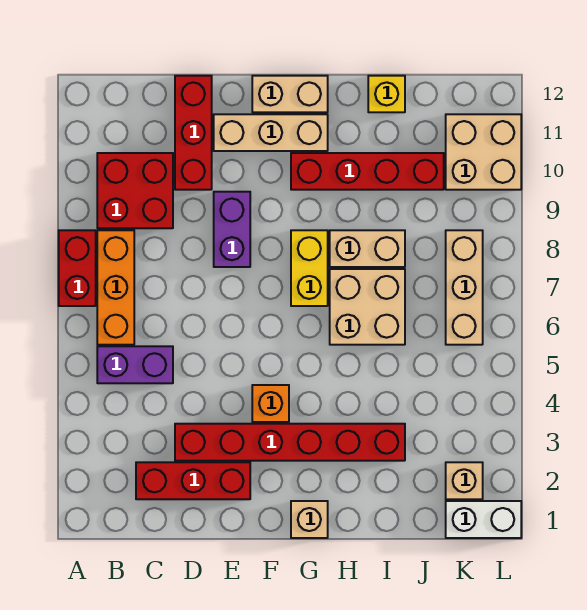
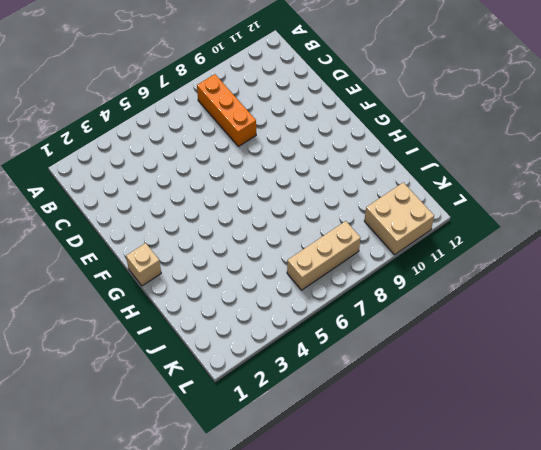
orange 1x3 brick [197,74,256,147] -> orange 1x3 brick turned to [97,230,134,345]
none -> red 1x2 brick [59,230,96,306]
none -> purple 1x2 brick [97,346,173,383]
none -> red 2x2 brick [97,153,173,228]

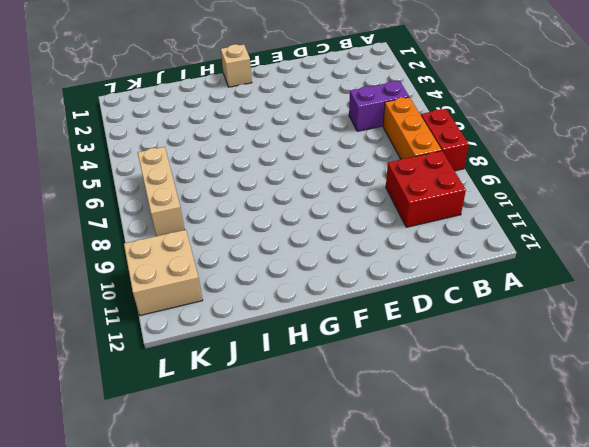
none -> red 1x3 brick [136,462,250,499]
none -> red 1x6 brick [175,424,405,461]
none -> red 1x3 brick [175,76,212,190]

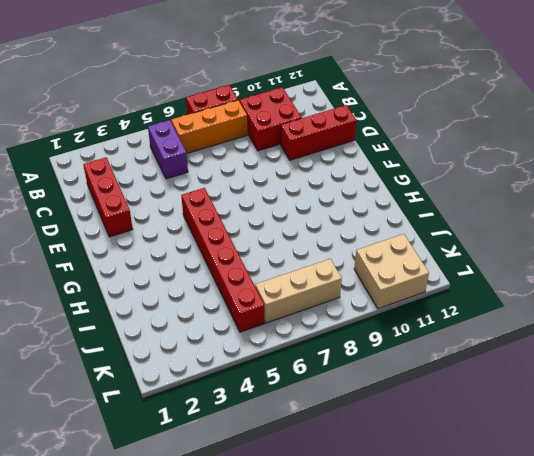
red 1x6 brick [181,188,264,332] -> red 1x6 brick moved to [175,424,405,461]
none -> purple 1x2 brick [214,192,250,267]
none -> tan 1x3 brick [214,114,328,151]
none -> orange 1x1 brick [252,385,289,422]

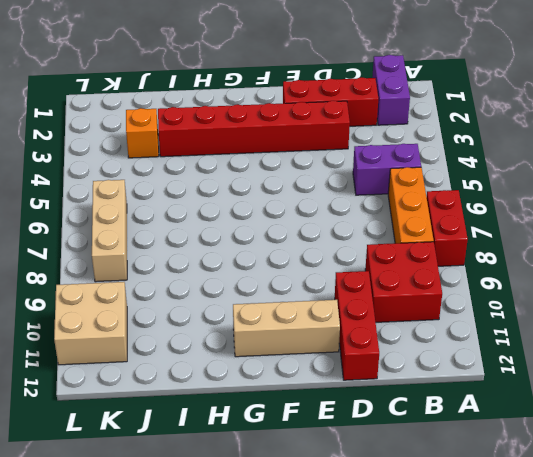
purple 1x2 brick [372,55,410,125] -> purple 1x2 brick moved to [214,192,250,267]
orange 1x1 brick [126,108,159,158] -> orange 1x1 brick moved to [252,385,289,422]
none -> tan 1x2 brick [252,76,328,112]
none -> tan 1x1 brick [291,501,328,538]
none -> yellow 1x2 brick [291,230,328,306]

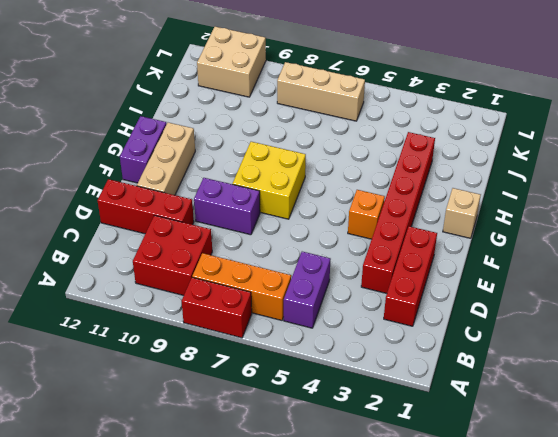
yellow 2x2 brick [233,142,306,219] -> yellow 1x2 brick [291,230,328,306]
purple 1x2 brick [120,116,167,183] -> tan 1x2 brick [252,76,328,112]
none -> red 1x4 brick [291,153,444,190]
none -> tan 2x2 brick [330,269,405,345]
none -> tan 1x2 brick [330,230,405,267]

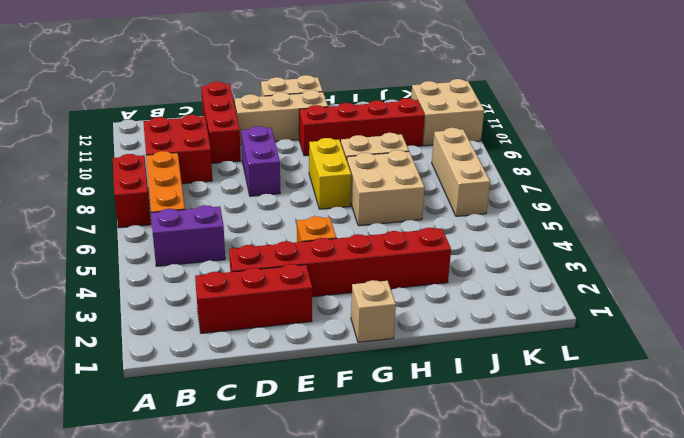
none -> yellow 1x1 brick [368,76,405,112]
none -> white 1x2 brick [446,501,521,538]
none -> tan 1x1 brick [446,462,483,499]

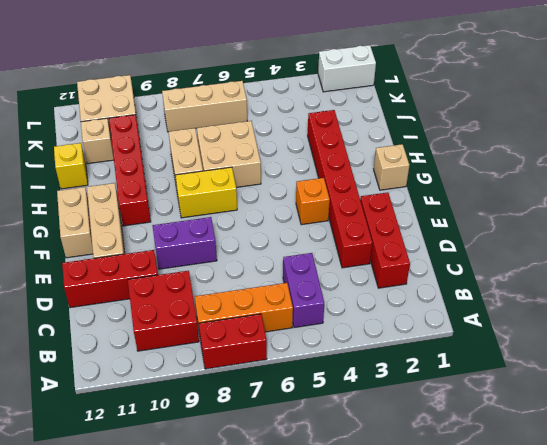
tan 1x1 brick [81,118,114,164] -> tan 1x1 brick moved to [446,462,483,499]
white 1x2 brick [318,45,376,92] -> white 1x2 brick turned to [446,501,521,538]

